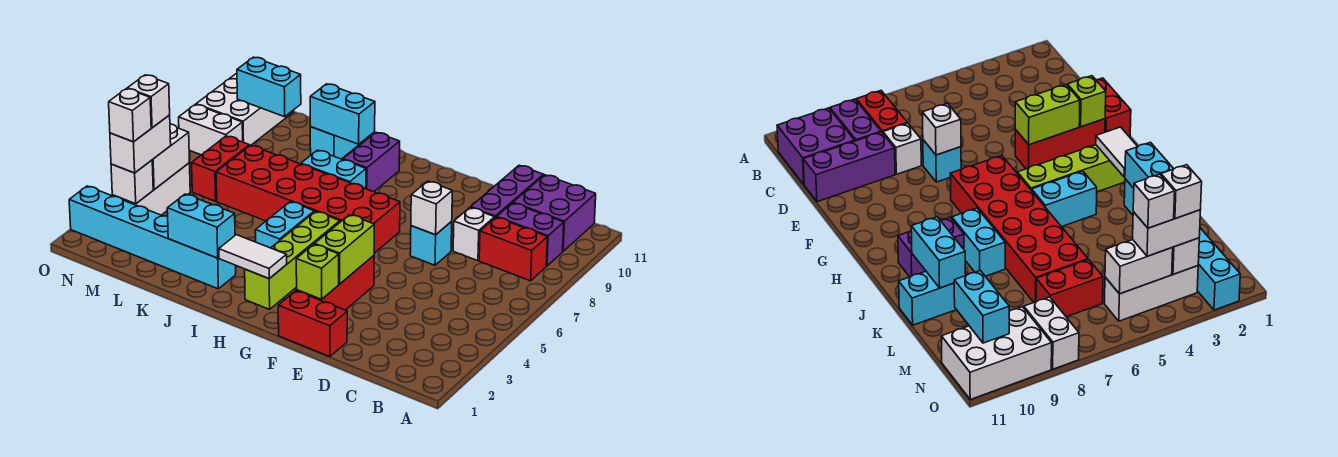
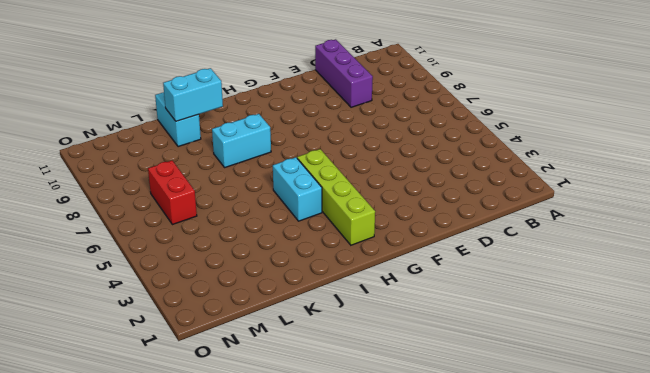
none -> red 1x2 brick [479,217,547,281]
none -> purple 1x2 brick [497,203,564,266]
none -> purple 2x2 brick [513,175,596,251]
none -> white 1x1 brick [453,208,495,261]

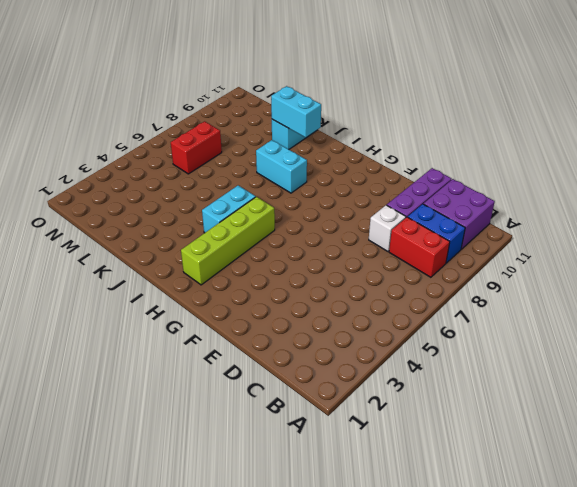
blue 1x2 brick [408,204,465,263] -> purple 1x2 brick [497,203,564,266]
none -> red 1x2 brick [278,291,347,357]
none -> cyan 1x1 brick [410,222,452,265]
none -> red 1x3 brick [297,256,374,310]
none -> red 2x6 brick [216,145,400,253]

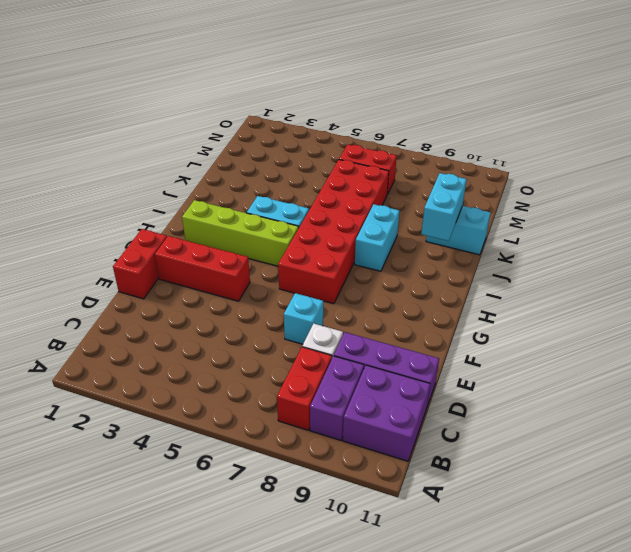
none -> purple 1x2 brick [343,133,400,192]
none -> cyan 1x6 brick [69,186,236,289]
none -> white 1x3 brick [112,163,190,215]
none -> white 1x2 brick [179,104,243,155]

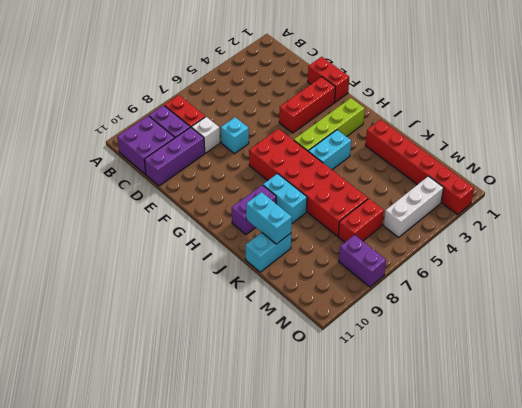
red 1x6 brick [366,120,474,214] -> cyan 1x6 brick [69,186,236,289]
purple 1x2 brick [339,235,386,287] -> white 1x2 brick [179,104,243,155]
none -> white 2x3 brick [196,73,294,146]
none -> white 1x1 brick [411,181,452,235]
none -> lime 1x1 brick [296,244,339,299]
none -> lime 1x2 brick [315,215,374,284]

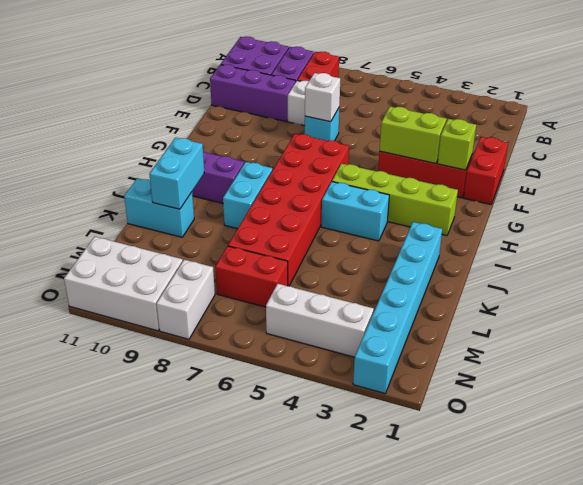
none -> white 1x2 tile [219,235,287,279]
none -> cyan 1x2 brick [167,194,235,258]
none -> cyan 1x2 brick [237,57,301,117]
none -> white 1x1 brick [111,160,153,204]

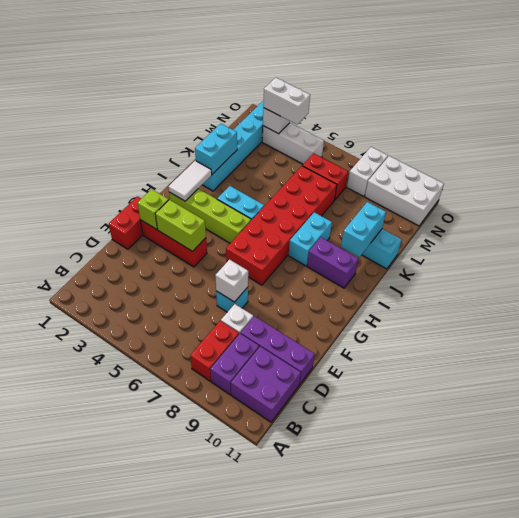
none -> cyan 1x2 brick [237,57,301,117]
none -> white 1x2 brick [152,124,189,189]
none -> white 1x1 brick [109,89,151,142]
none -> white 1x1 brick [127,75,170,128]

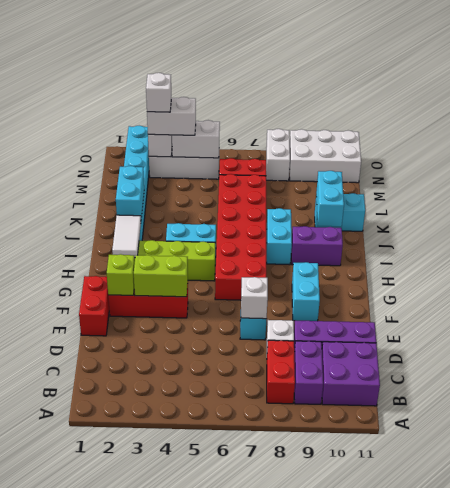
cyan 1x2 brick [292,262,320,321] -> cyan 1x2 brick moved to [237,57,301,117]
none -> white 1x1 brick [127,75,170,128]

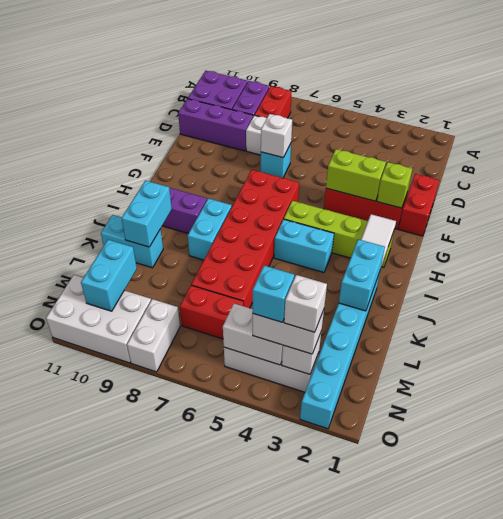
cyan 1x1 brick [253,266,294,322] -> white 1x1 brick [127,75,170,128]

